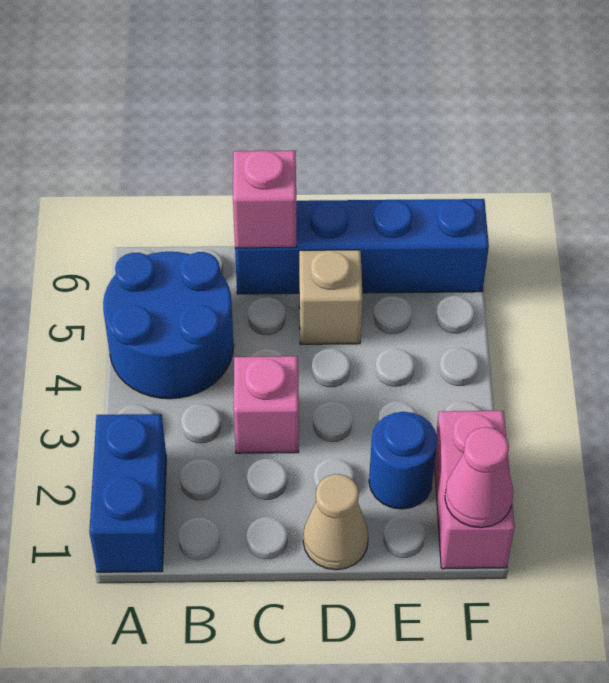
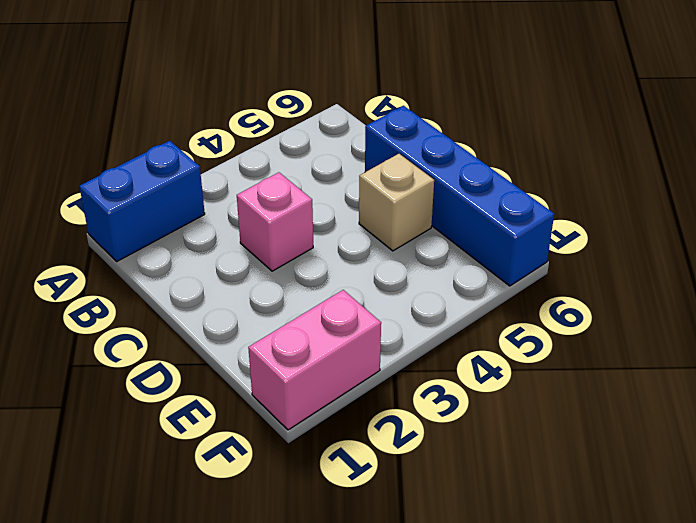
none -> blue 2x2 round brick [103,252,234,399]
none -> tan 1x1 cone [303,474,368,570]

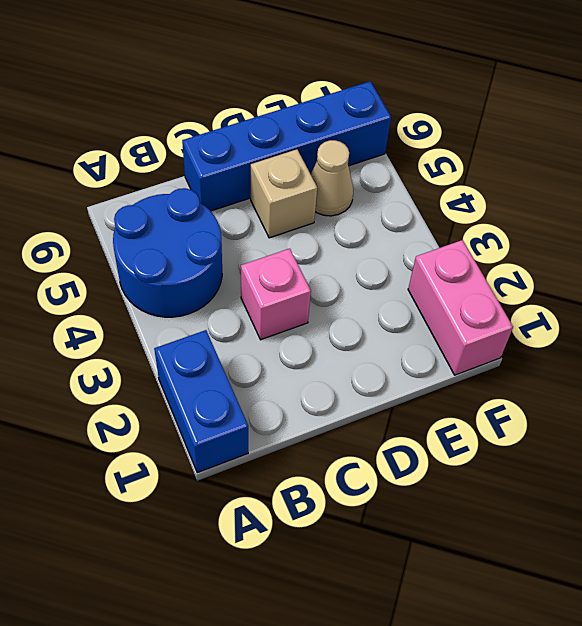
tan 1x1 cone [311,140,354,216] -> tan 1x1 cone moved to [303,474,368,570]
none -> blue 1x1 round brick [369,412,437,509]
none -> pink 1x1 brick [233,151,296,248]

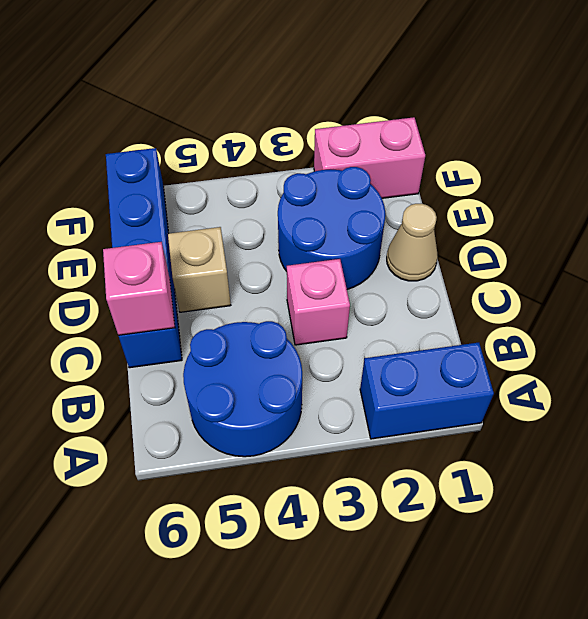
blue 2x2 round brick [278,167,385,289] -> blue 1x1 round brick [369,412,437,509]
none -> pink 1x1 cone [445,427,513,528]

